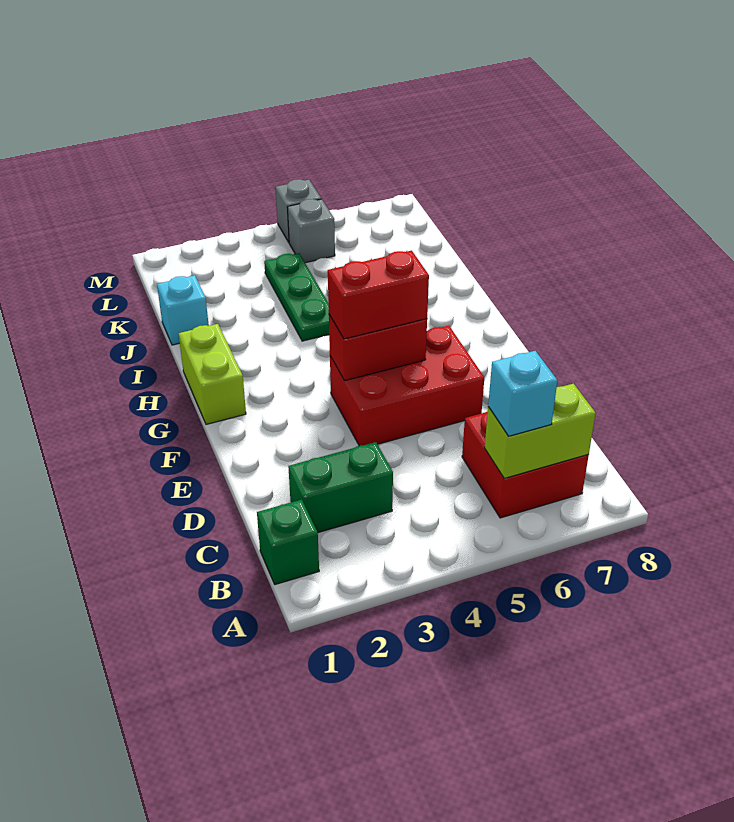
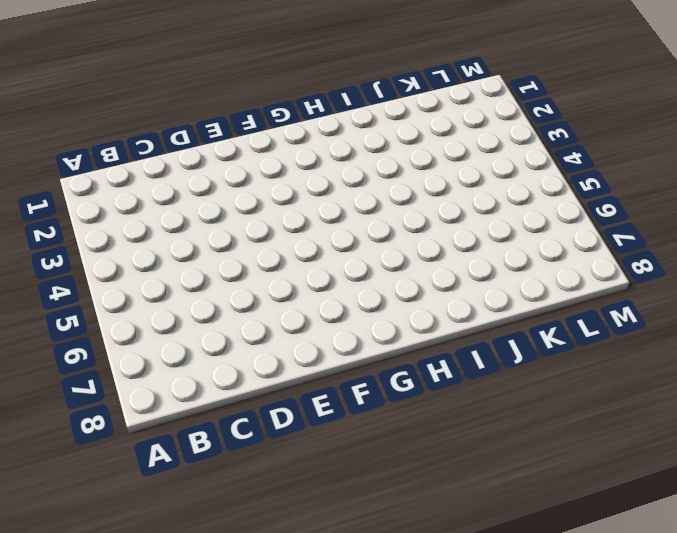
none -> green 1x1 brick [257,500,319,585]
none -> red 2x2 brick [462,411,589,518]
none -> green 1x2 brick [288,442,393,533]

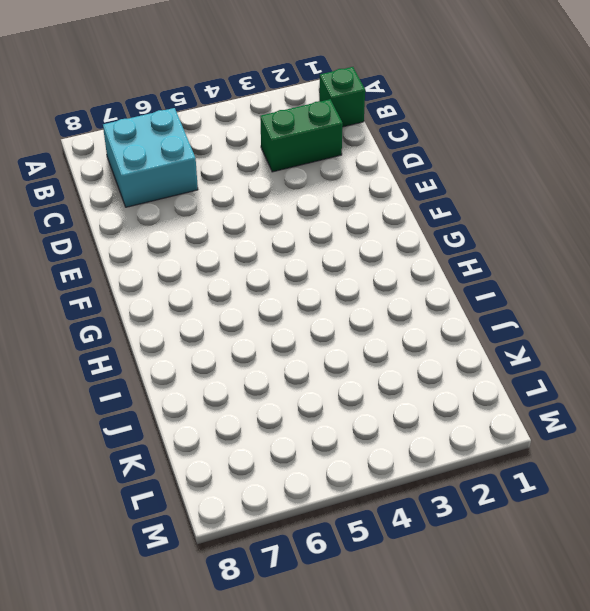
cyan 2x2 brick [103,108,198,207] -> red 2x2 brick [462,411,589,518]
none -> red 2x3 brick [330,326,484,446]
none -> lime 1x2 brick [178,324,246,424]
none -> green 1x3 plate [264,253,329,341]

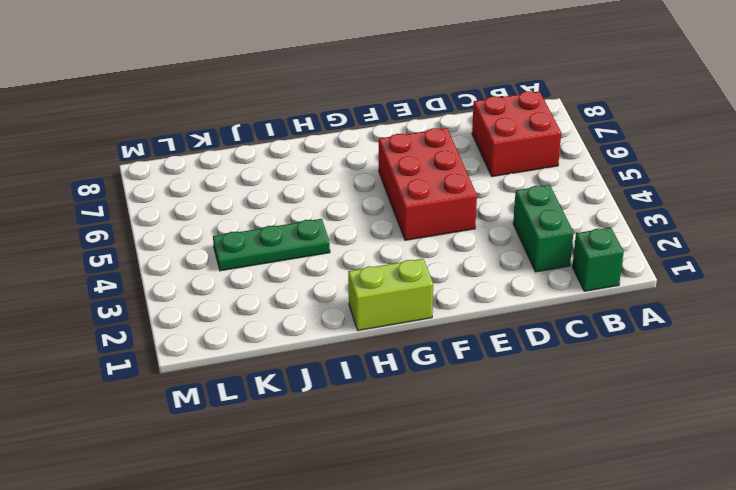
none -> cyan 1x1 brick [157,275,209,345]
none -> grey 1x1 brick [288,199,335,263]
none -> grey 1x1 brick [276,179,321,242]

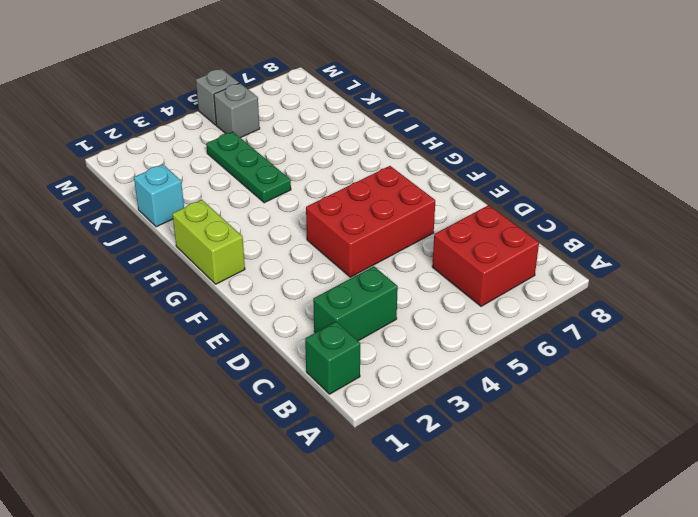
none -> lime 1x2 brick [485,384,596,478]
none -> red 1x2 brick [329,315,427,381]
none -> cyan 1x1 brick [488,351,557,436]

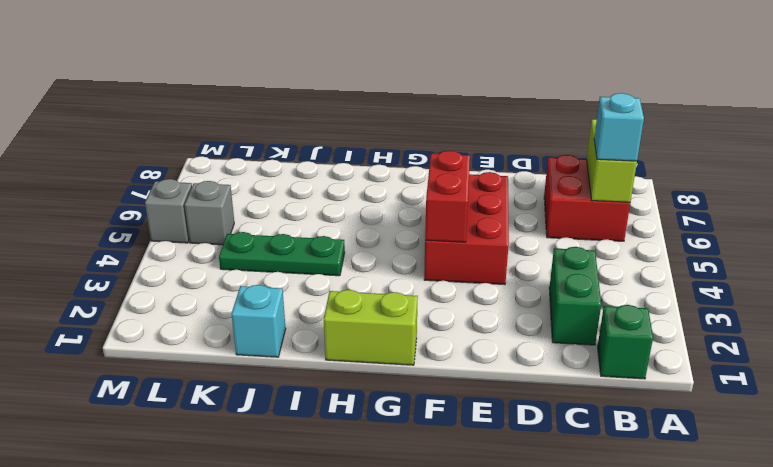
none -> red 1x2 brick [328,251,429,339]

